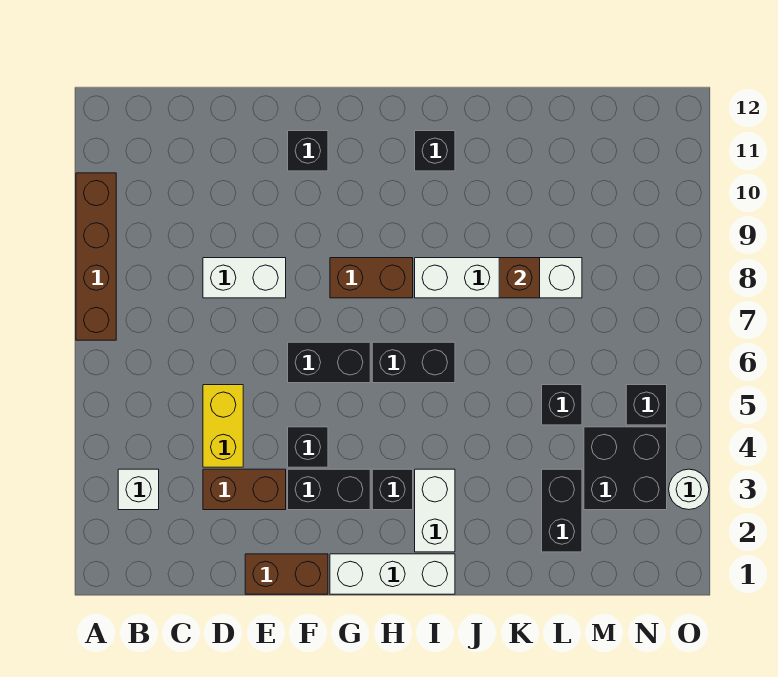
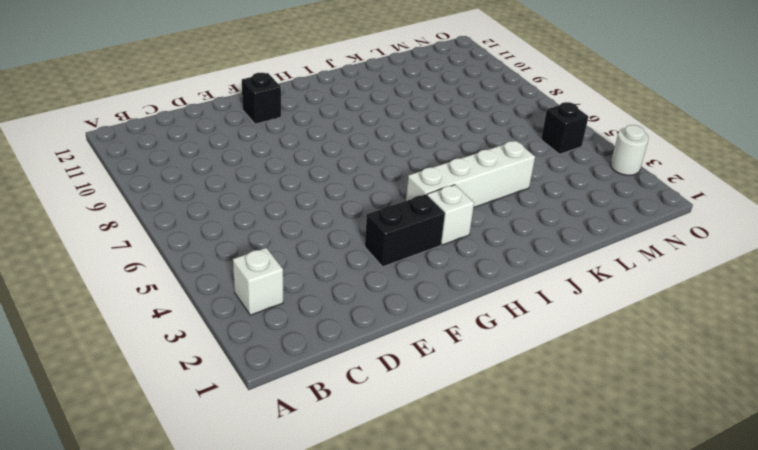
white 1x1 brick [427,185,474,245] -> black 1x1 brick [372,469,413,510]
white 1x4 brick [406,141,535,207] -> white 1x4 brick moved to [415,258,582,298]
none -> brown 1x4 brick [76,173,116,340]
none -> brown 1x2 brick [203,469,286,510]
none -> yellow 1x2 brick [203,385,243,467]

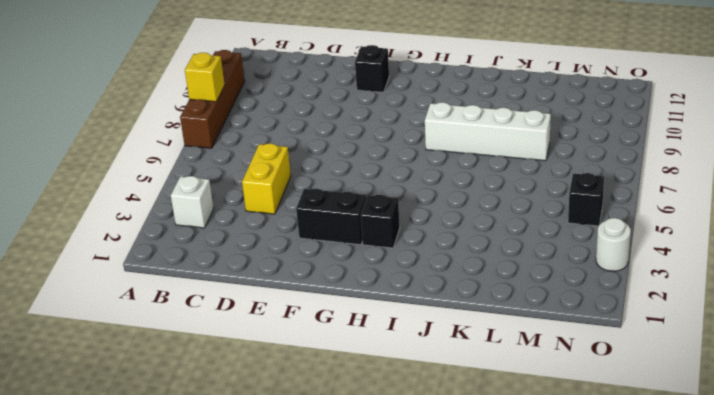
yellow 1x1 brick [185,53,225,102] -> none
none -> brown 1x2 brick [203,469,286,510]
none -> white 1x2 brick [203,258,286,298]
none -> brown 1x2 brick [245,554,328,594]

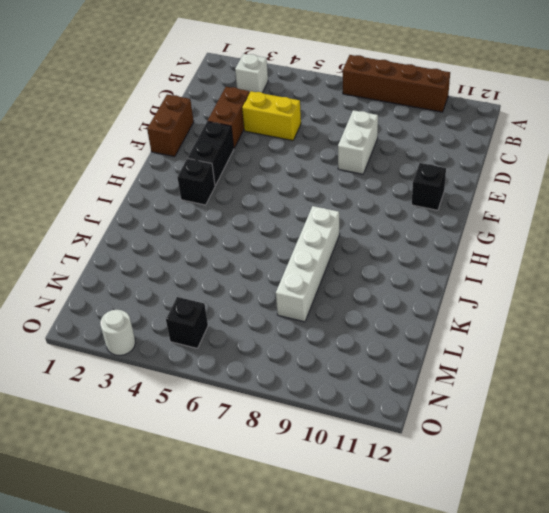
none -> black 1x1 brick [288,427,328,467]
none -> black 1x2 brick [288,342,370,383]
none -> white 1x3 brick [330,554,455,594]

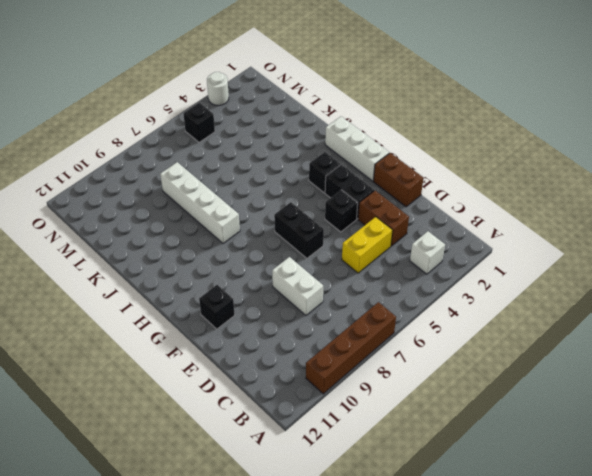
none -> brown 1x2 brick [330,258,413,298]
none -> black 1x2 brick [372,342,455,383]
none -> white 1x2 brick [415,469,455,552]

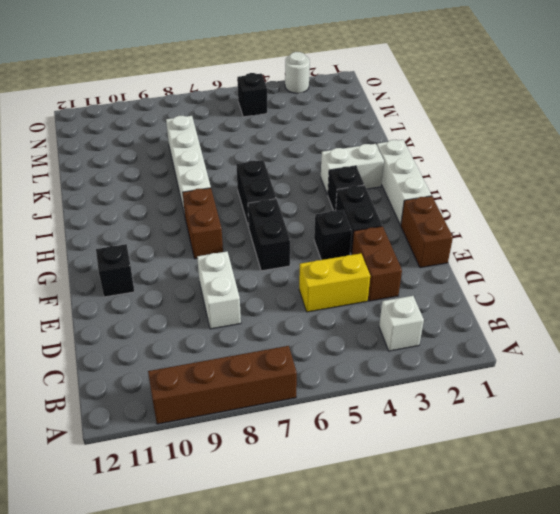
none -> black 1x1 brick [415,131,455,171]
none -> black 1x2 brick [542,469,582,552]
none -> black 1x1 brick [542,385,582,425]

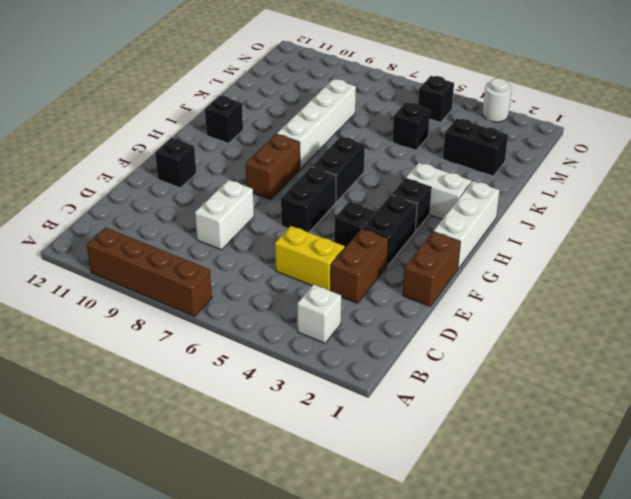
none -> black 2x2 brick [584,427,667,510]
none -> brown 1x1 brick [499,258,540,298]

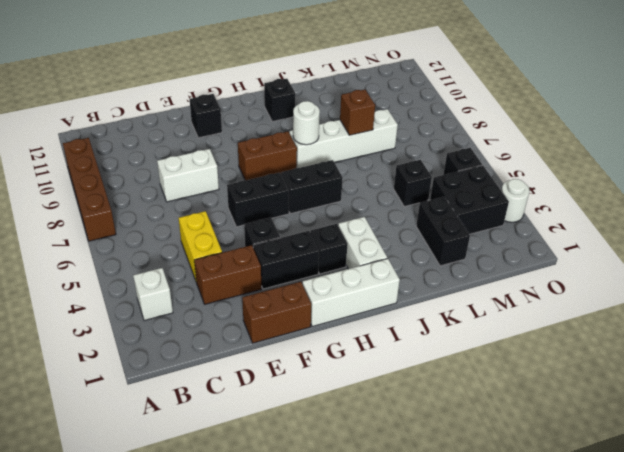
white 1x1 round brick [293,101,320,145] -> none

